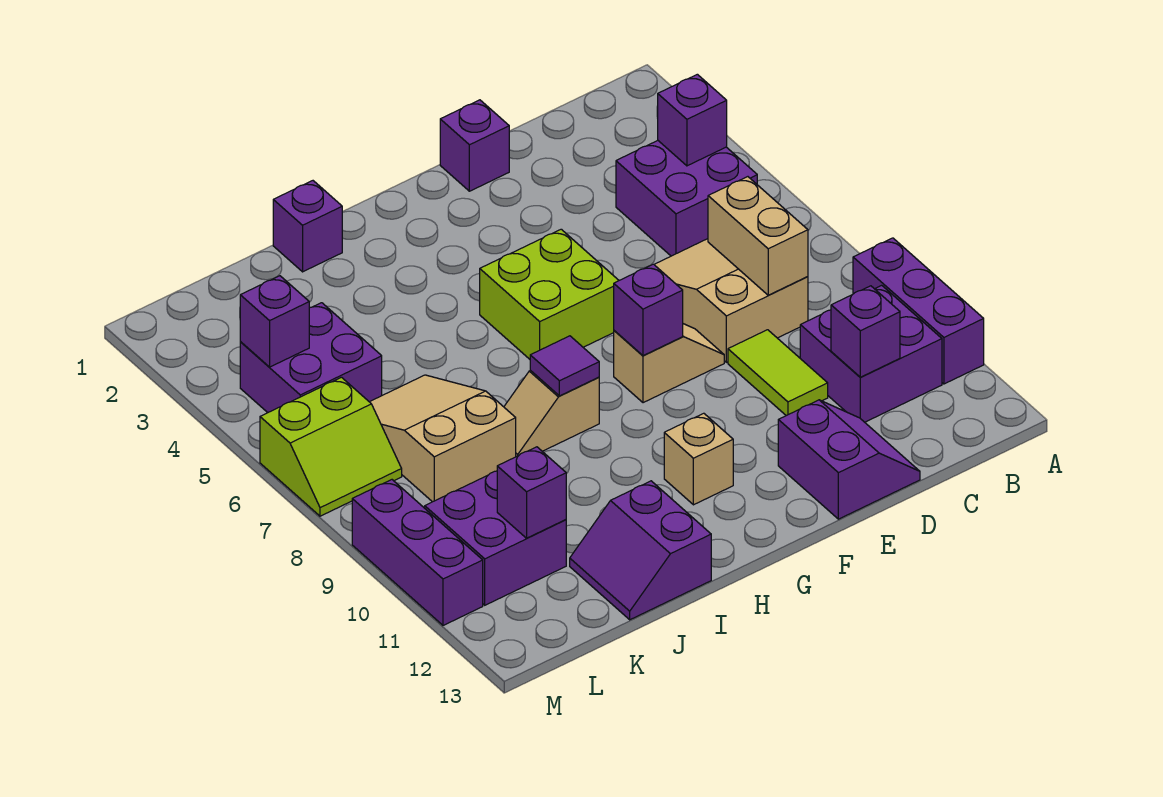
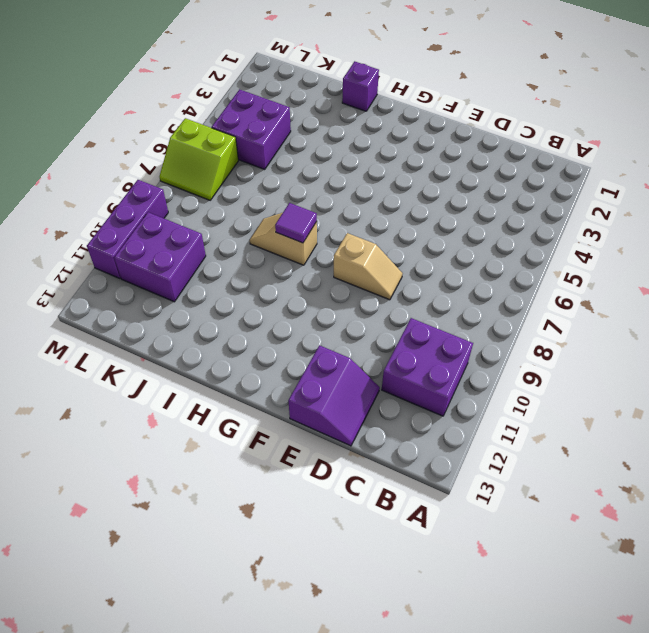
none -> purple 1x3 brick [853,238,984,384]
none -> purple 2x2 brick [616,141,757,256]
none -> tan 2x3 slope [654,239,808,362]

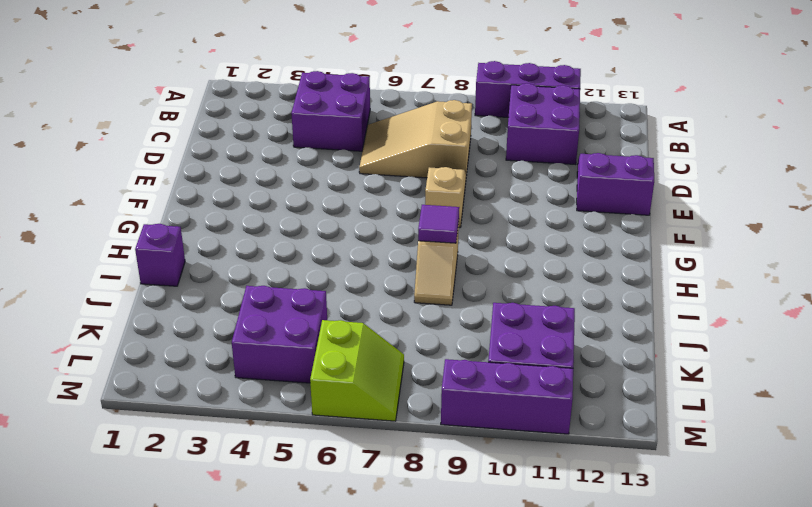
none -> lime 1x2 tile [728,330,828,416]
none -> purple 1x1 brick [440,100,509,191]
none -> lime 2x2 brick [480,229,619,359]

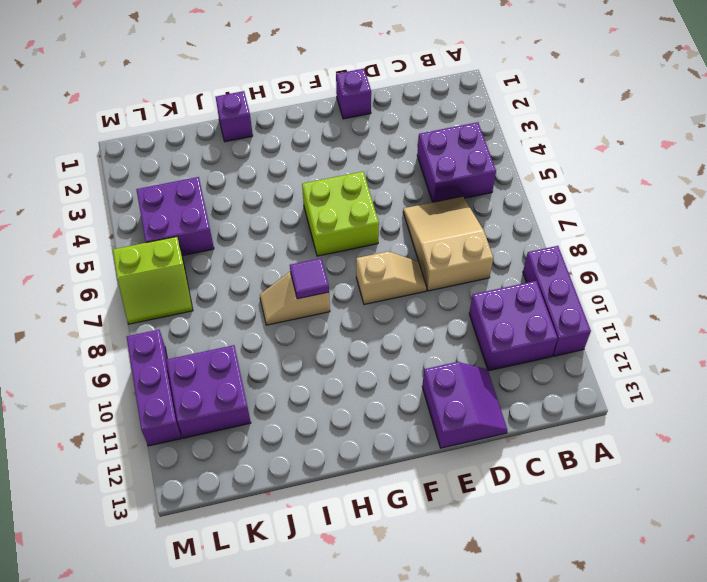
none -> lime 1x2 tile [728,330,828,416]
none -> tan 1x1 brick [664,413,733,505]
none -> purple 2x2 slope [570,481,711,620]

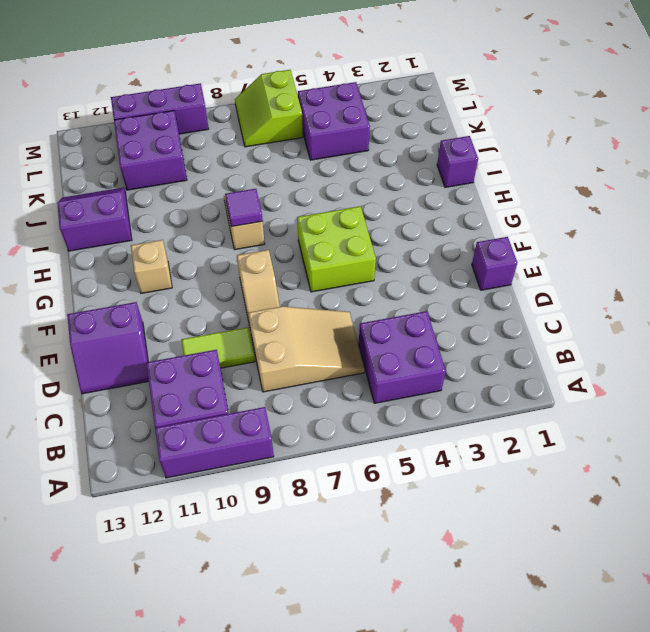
none -> tan 2x3 slope [370,375,516,502]
none -> purple 1x1 brick [658,74,727,166]
none -> tan 1x2 brick [708,177,808,295]

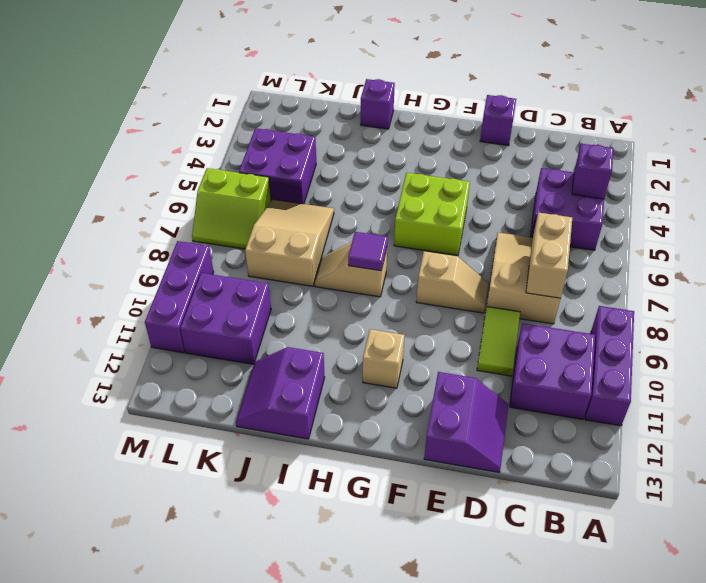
none -> purple 1x1 brick [831,286,900,377]
none -> purple 1x1 brick [614,264,683,356]
none -> purple 1x1 brick [497,447,566,538]

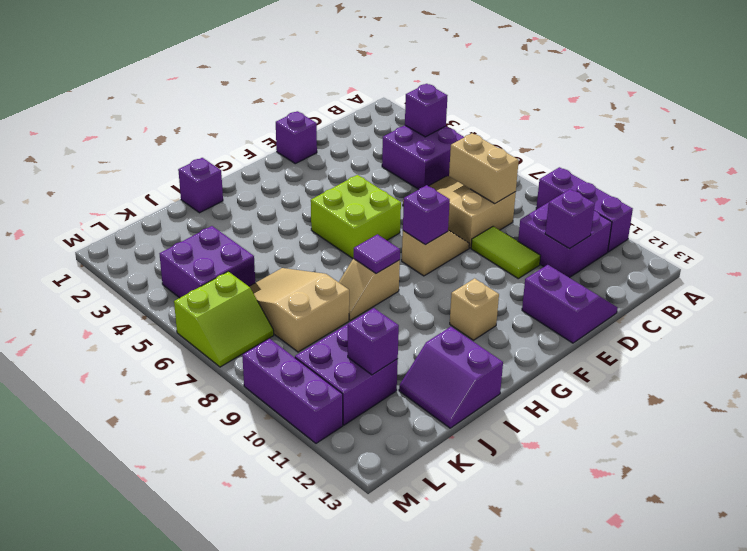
none -> purple 1x1 brick [240,276,309,367]

